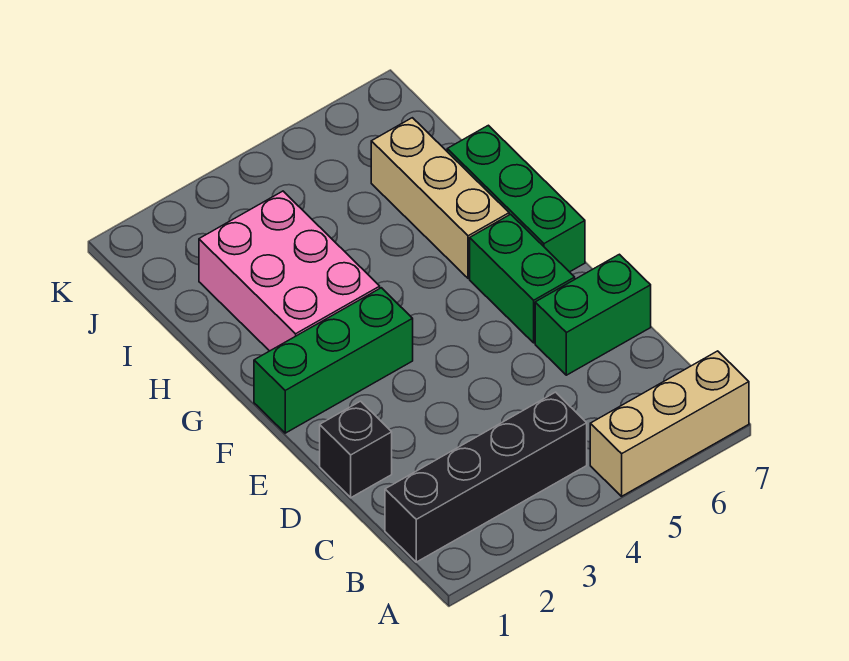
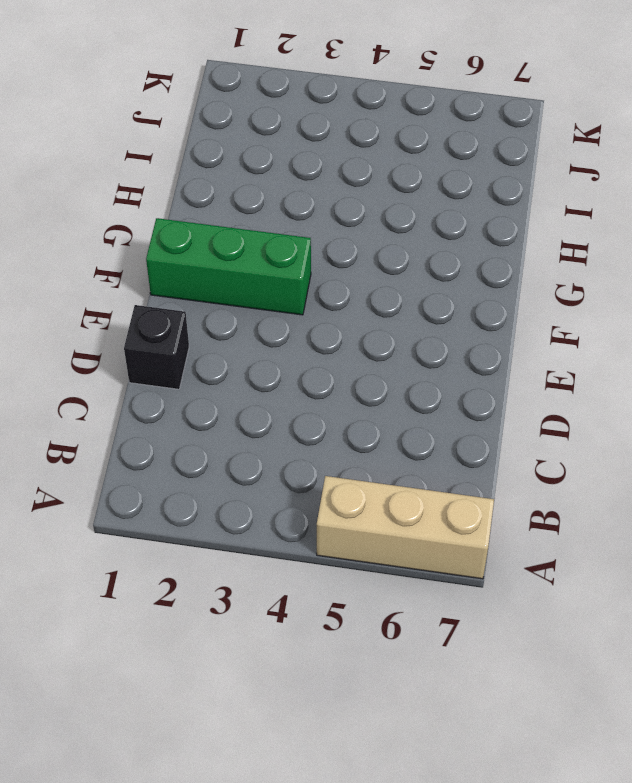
none -> black 1x4 brick [385,392,587,562]
none -> green 1x2 brick [535,254,651,375]

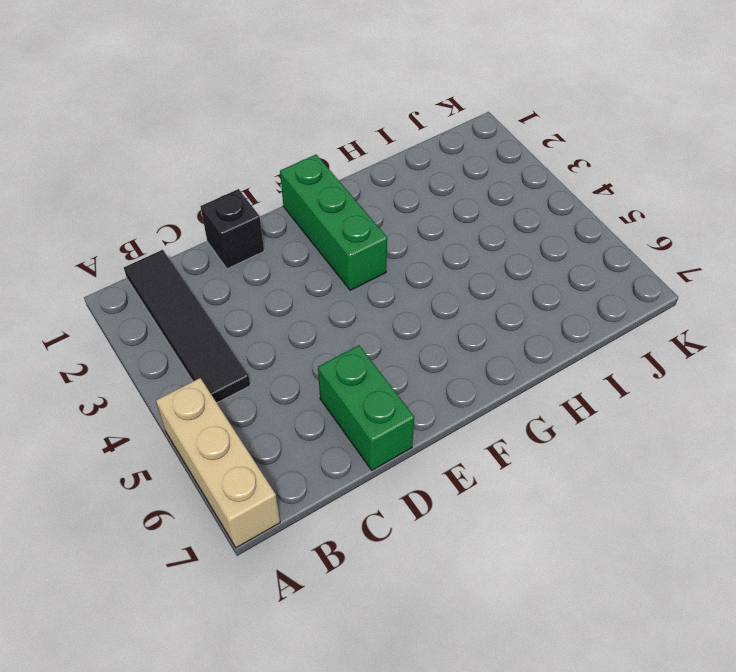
black 1x4 tile [124,250,250,403] -> black 1x4 brick [385,392,587,562]
none -> green 1x2 brick [470,214,575,343]
none -> green 1x3 brick [447,125,585,272]

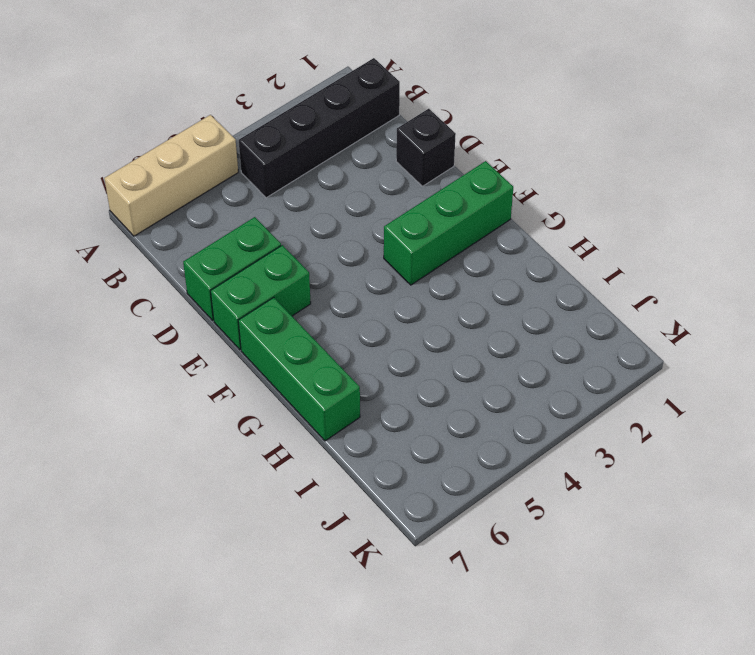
green 1x2 brick [211,245,311,350] -> green 1x2 brick turned to [470,214,575,343]
none -> pink 2x3 brick [199,191,380,351]
none -> tan 1x3 brick [371,118,509,279]

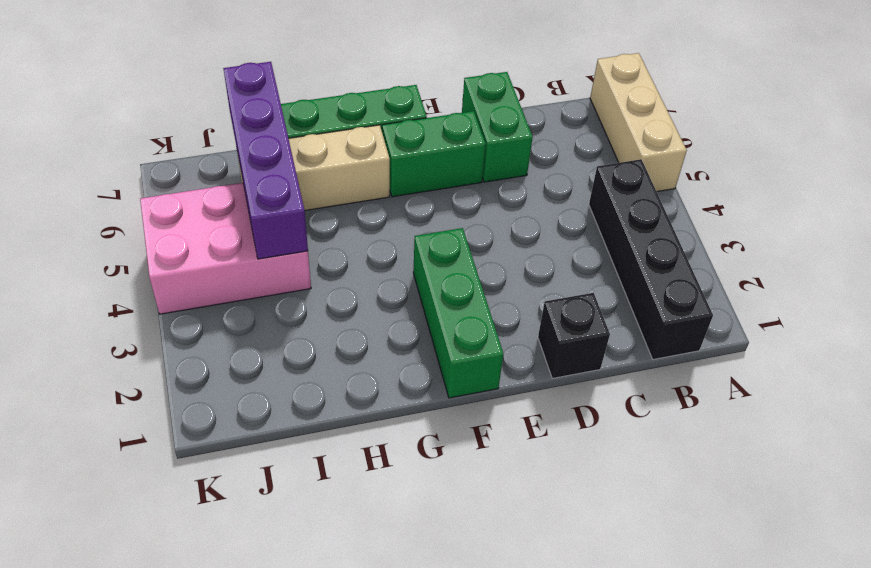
pink 2x3 brick [140,183,311,314] -> pink 2x3 brick moved to [199,191,380,351]
purple 1x4 brick [223,62,308,259] -> none

